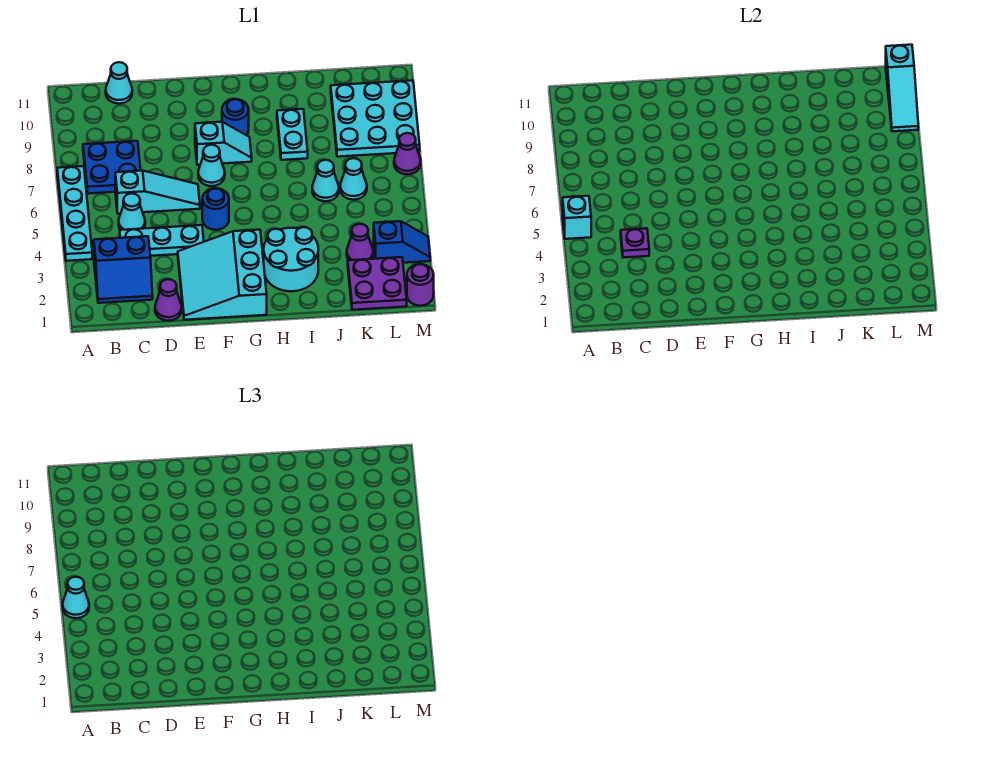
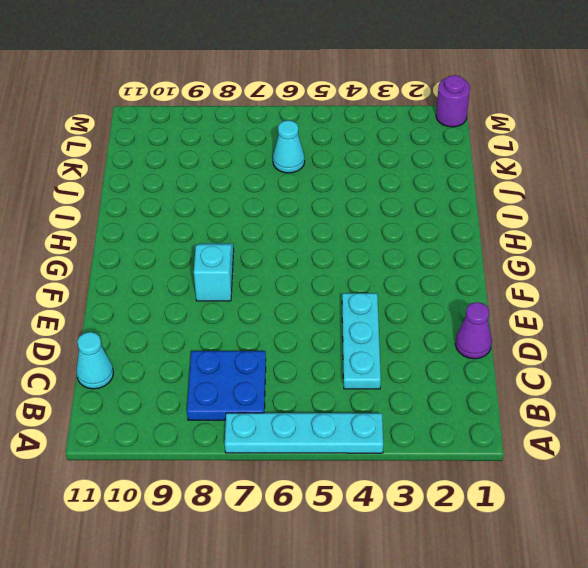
none -> blue 2x2 slope [94,236,153,303]
none -> cyan 1x1 cone [119,193,145,230]
none -> cyan 1x3 slope [115,171,200,214]

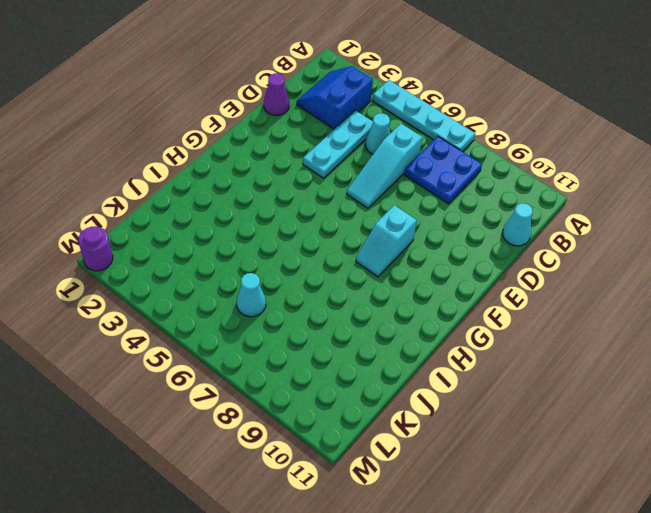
none -> cyan 3x3 slope [178,230,267,320]
none -> blue 1x1 round brick [202,188,229,230]
none -> cyan 1x1 cone [198,145,225,186]

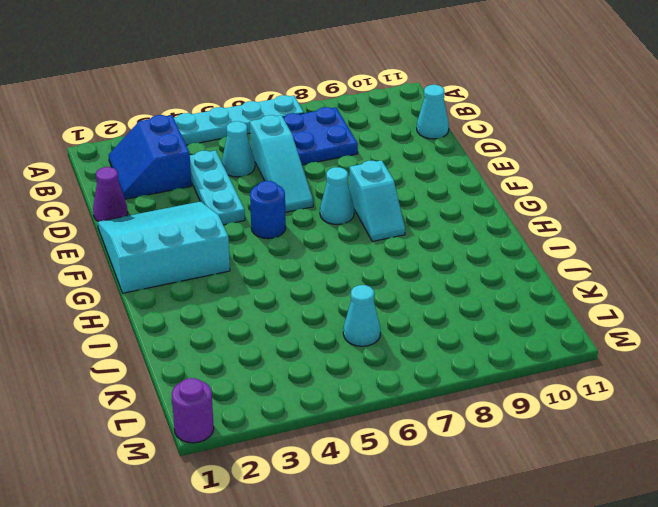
none -> blue 1x1 round brick [222,99,249,135]
none -> cyan 2x2 round brick [264,227,318,291]
none -> cyan 1x2 plate [277,109,308,160]

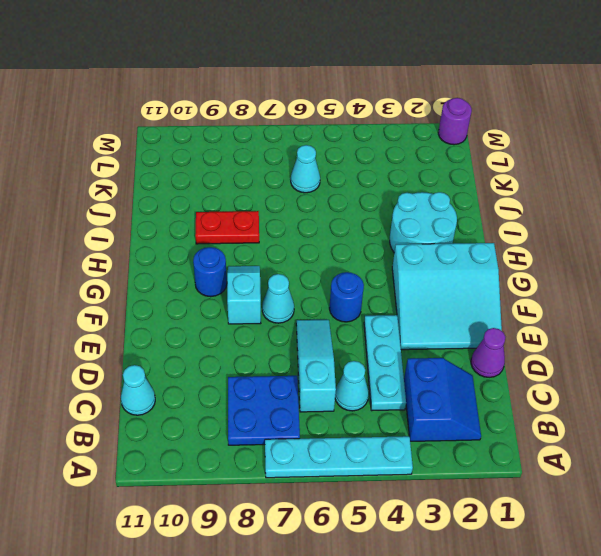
red 1x2 plate [195,211,259,244] -> cyan 1x2 plate [277,109,308,160]
none -> cyan 1x1 cone [312,160,339,201]
none -> purple 2x2 plate [348,257,407,310]
none -> purple 1x1 cone [347,224,373,260]

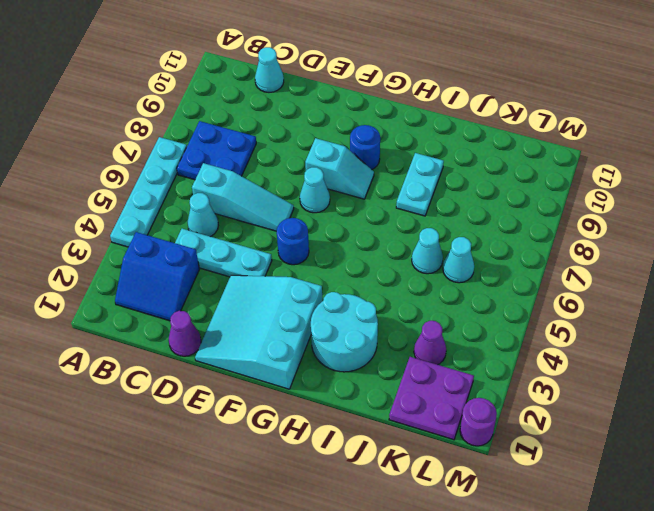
none -> cyan 3x3 plate [331,80,420,157]
none -> blue 1x2 slope [374,221,430,263]
none -> purple 1x1 cone [394,133,421,174]

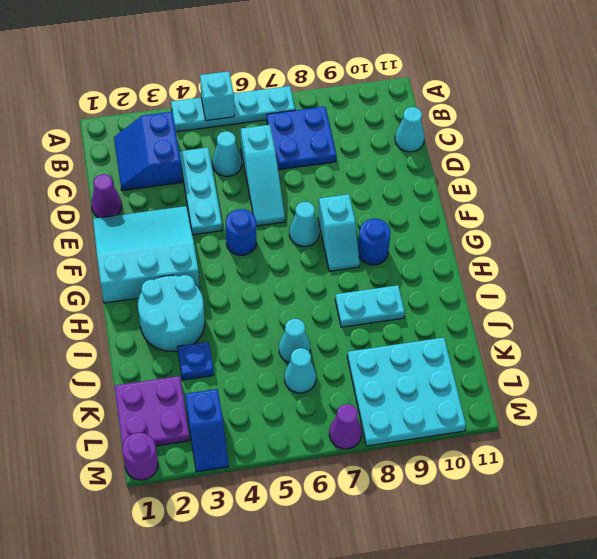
blue 1x1 plate [177,342,214,380] -> none
none -> purple 1x1 cone [347,224,373,260]
none -> purple 1x1 plate [621,228,649,258]
none -> cyan 1x3 slope [886,45,918,131]

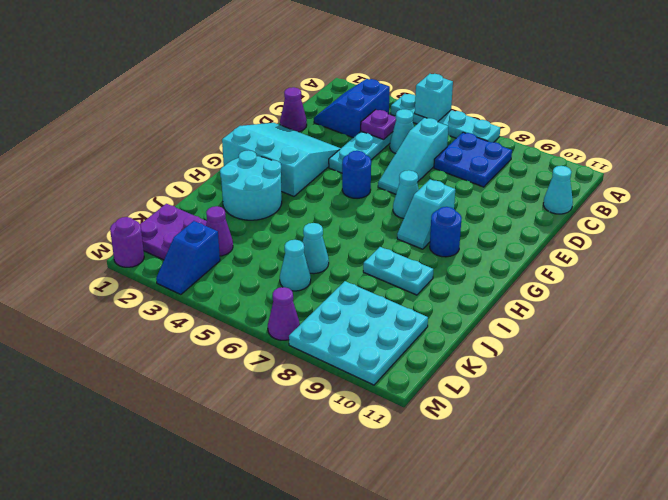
none -> cyan 1x3 slope [886,45,918,131]
none -> cyan 1x1 cone [63,577,89,618]

